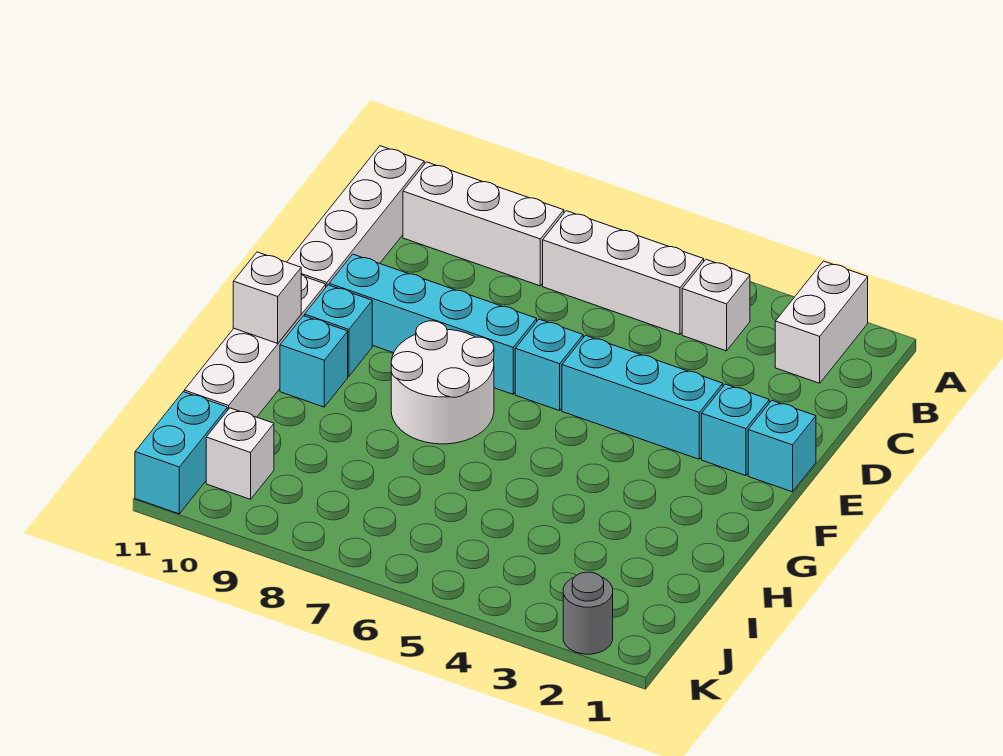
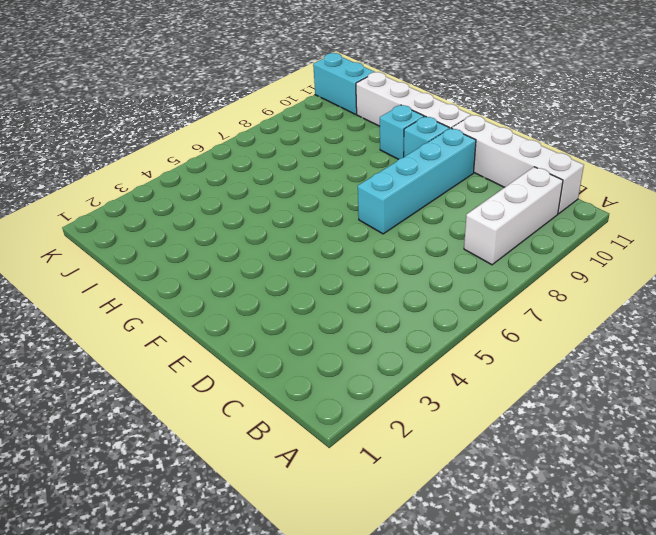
none -> white 1x2 brick [775,261,868,383]
none -> white 1x1 brick [682,260,750,351]
none -> white 1x3 brick [543,211,704,335]

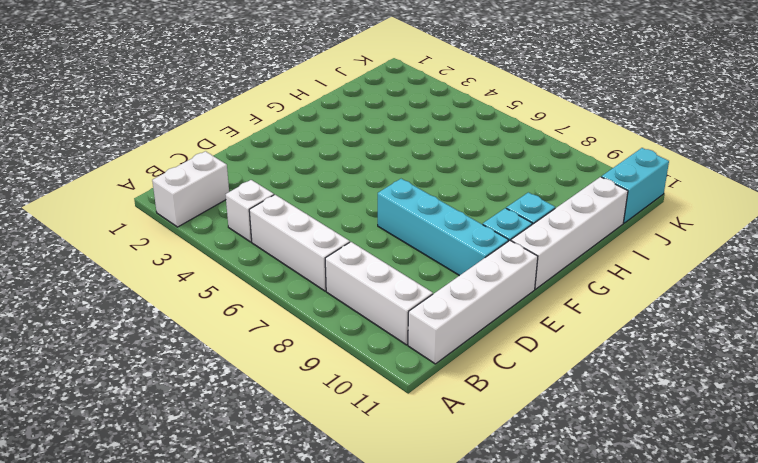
none -> cyan 1x1 brick [748,401,816,492]
none -> cyan 1x1 brick [702,384,769,476]
none -> cyan 1x3 brick [562,335,723,459]

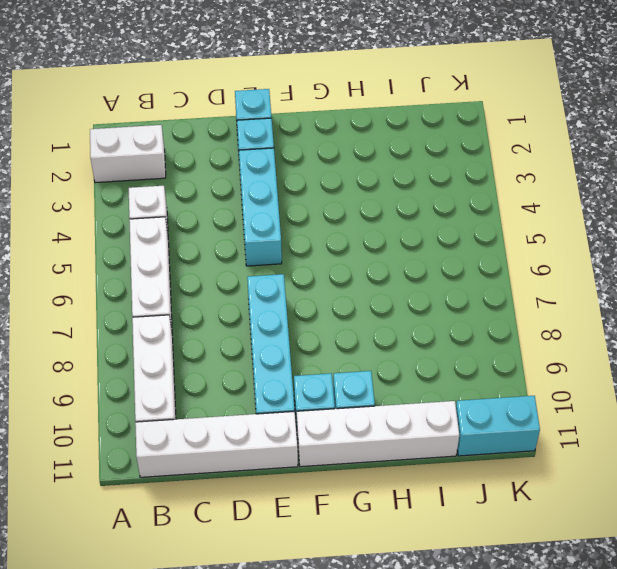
none -> cyan 1x1 brick [515,319,583,411]
none -> white 2x2 round brick [391,321,494,444]
none -> white 1x1 brick [206,408,274,499]

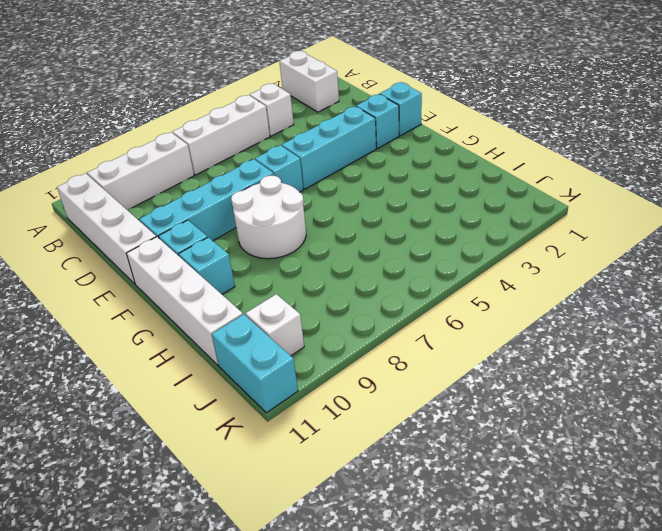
none -> grey 1x1 round brick [563,572,613,654]
none -> white 1x1 brick [233,252,301,343]

